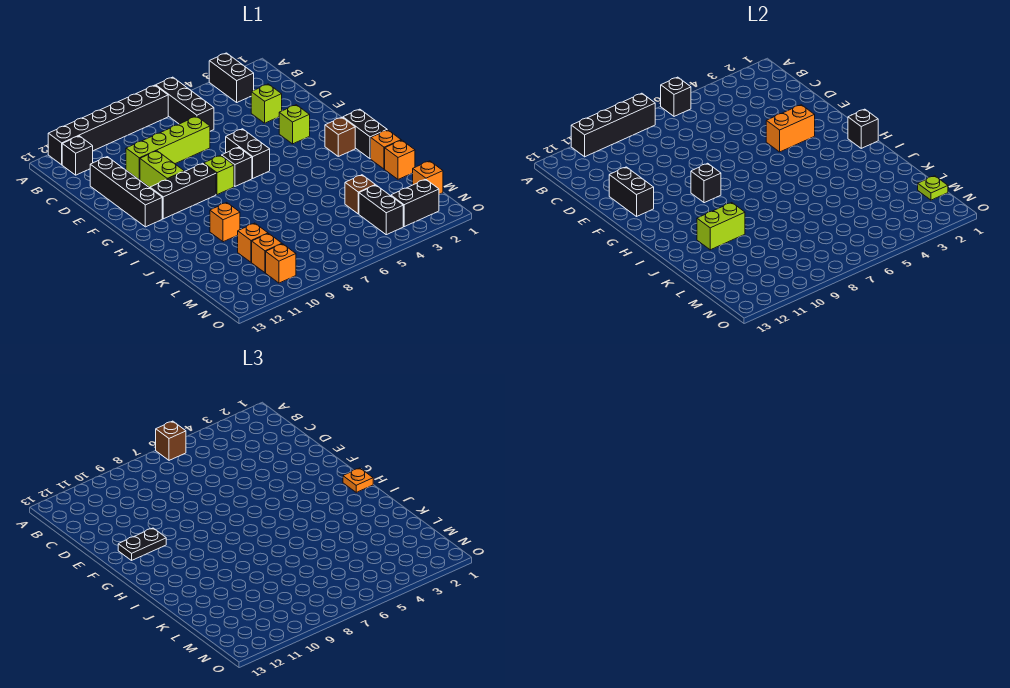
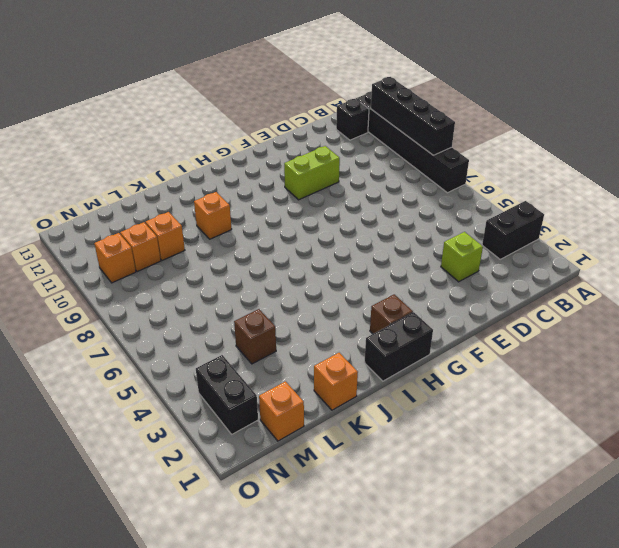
none -> black 1x3 brick [156,77,214,131]
none -> lime 1x4 brick [126,116,210,180]
none -> black 1x4 brick [90,157,162,227]
none -> lime 1x1 brick [279,105,310,144]

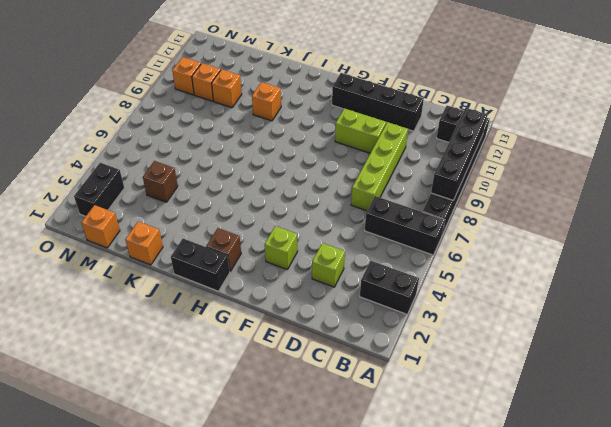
none -> black 1x2 brick [226,129,270,178]
none -> black 1x1 brick [222,147,252,186]
none -> lime 1x1 brick [204,155,234,195]
none -> black 1x3 brick [150,163,216,219]

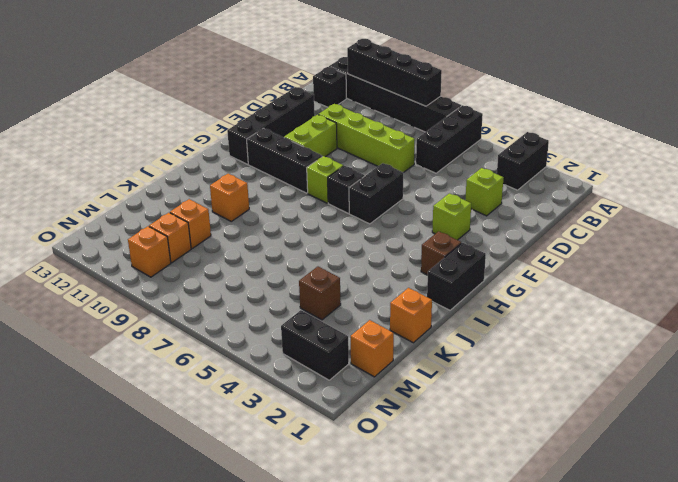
none -> orange 1x1 brick [371,130,401,169]
none -> black 1x2 brick [359,185,403,235]
none -> black 1x1 brick [661,77,691,116]
none -> black 1x2 brick [609,167,654,216]

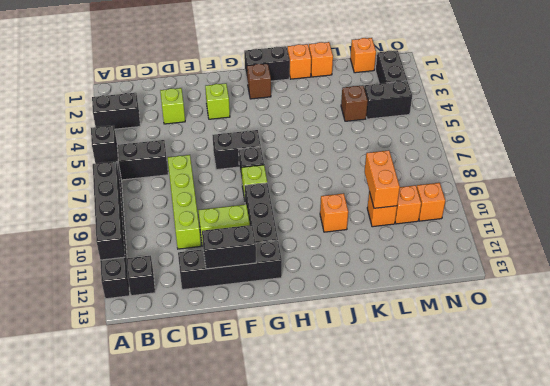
orange 1x2 brick [365,150,400,208] -> orange 1x2 brick moved to [766,105,815,152]
none -> black 1x1 brick [691,163,721,203]
none -> black 1x1 brick [848,109,878,148]
none -> lime 1x2 brick [697,203,745,250]
none -> lime 1x1 plate [918,176,948,200]

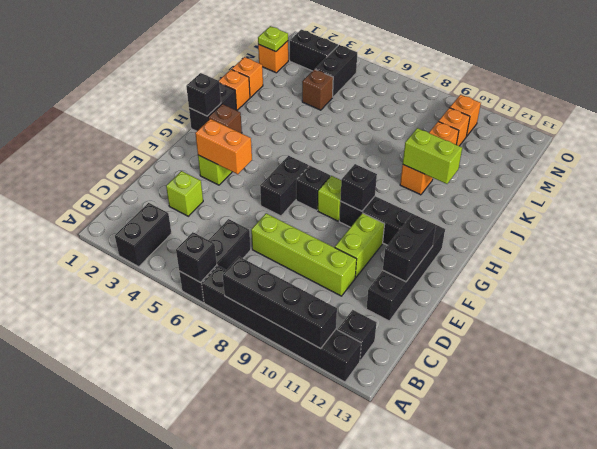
none -> brown 1x1 brick [156,421,186,460]
none -> black 1x2 plate [118,528,166,560]
none -> orange 1x1 plate [343,468,373,492]

